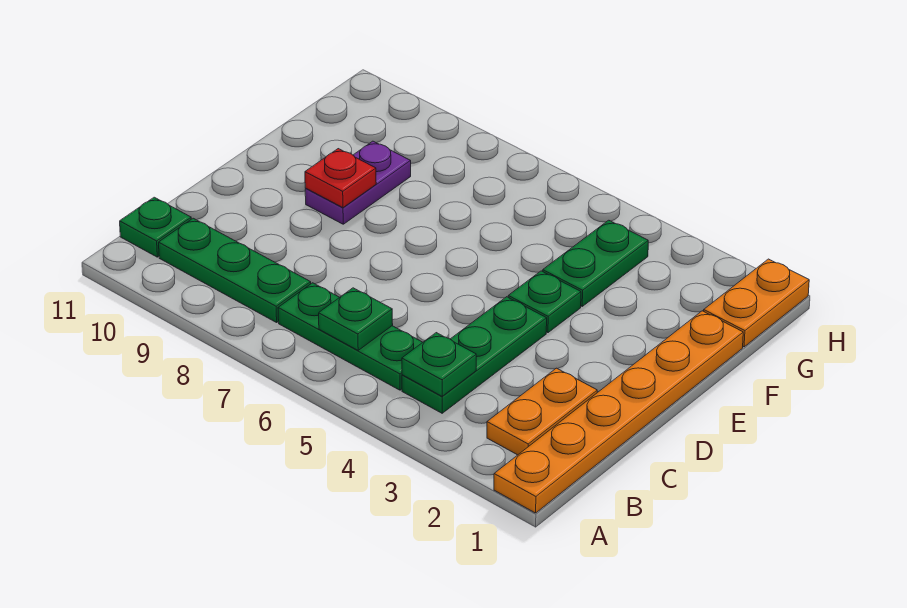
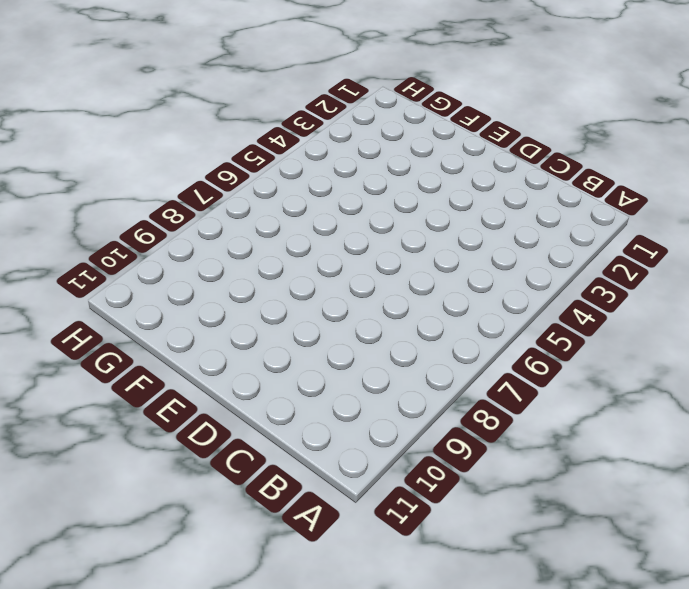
none -> orange 1x6 plate [494,311,743,513]
none -> orange 1x2 plate [487,368,597,455]
none -> green 1x3 plate [402,297,547,413]

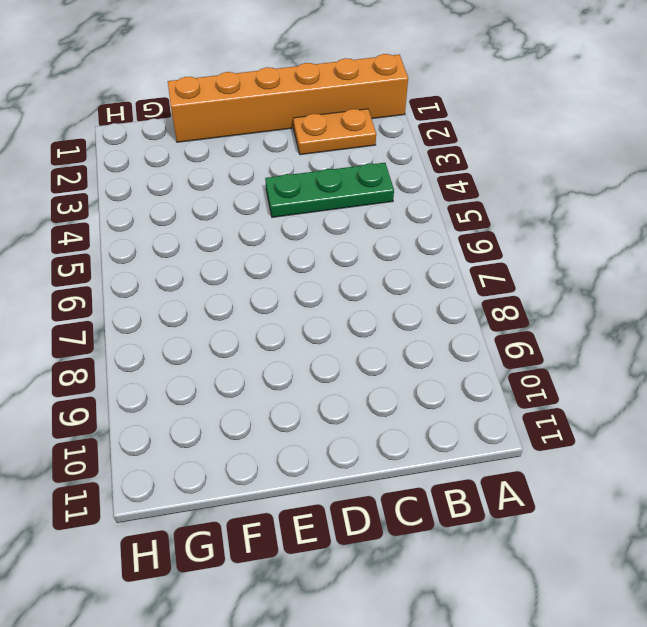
orange 1x6 brick [168,54,408,142] -> orange 1x6 plate [494,311,743,513]
none -> green 1x3 plate [278,283,423,390]
none -> green 1x3 plate [159,218,311,323]
none -> green 1x1 plate [120,197,191,257]

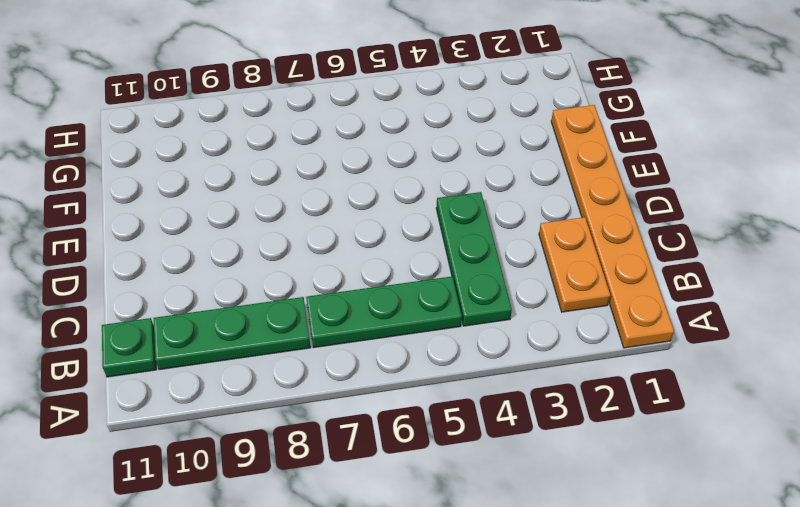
none -> green 1x1 plate [508,271,581,333]
none -> purple 1x2 plate [305,141,411,224]
none -> green 1x2 plate [543,220,648,306]

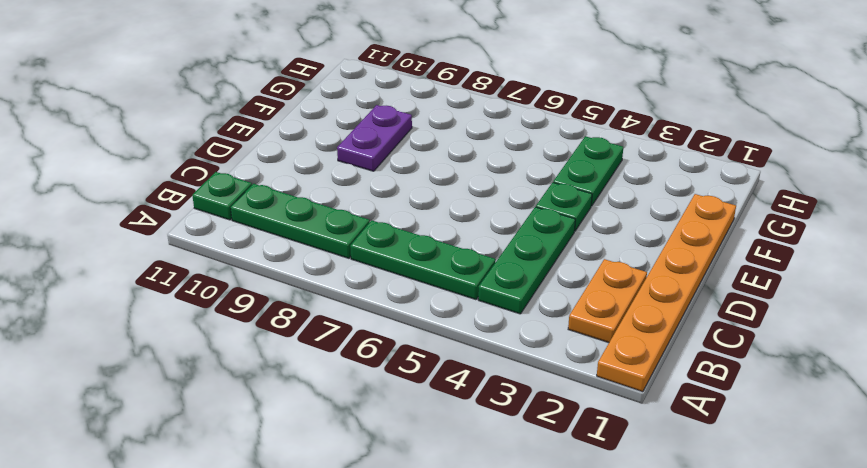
none -> orange 1x2 plate [704,259,809,347]
none -> green 1x1 plate [402,333,476,396]
none -> green 1x1 plate [319,288,393,350]

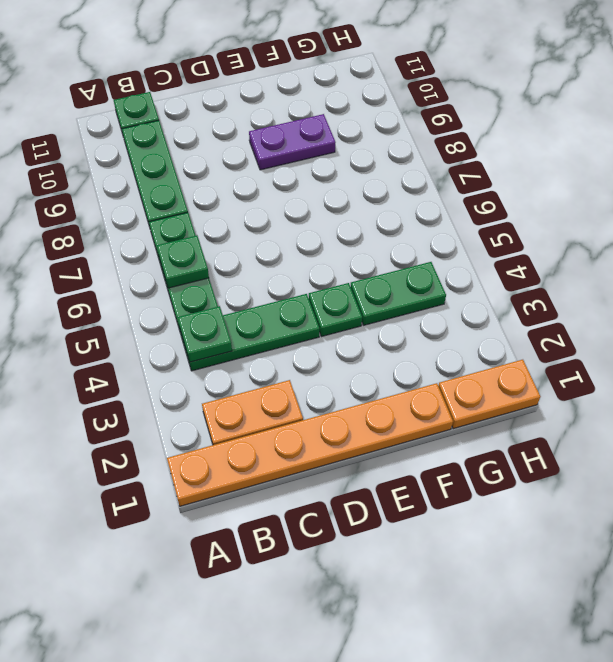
none -> red 1x1 plate [305,149,376,208]

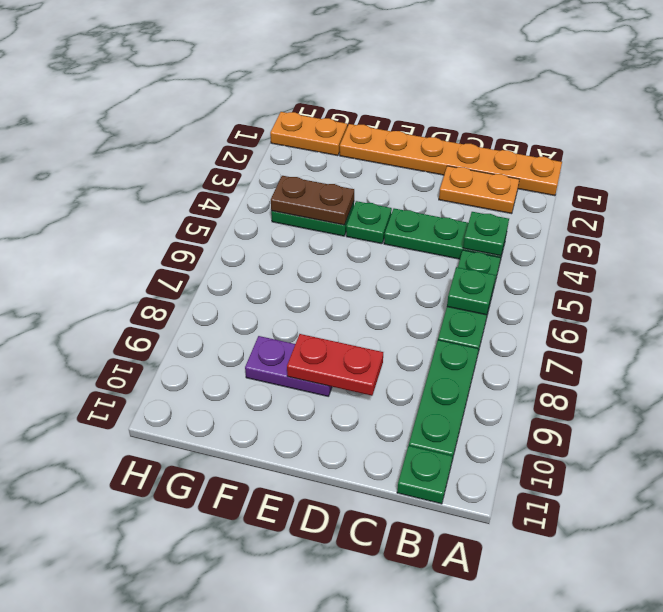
red 1x2 plate [287,334,383,396] -> red 1x1 plate [305,149,376,208]
brown 1x2 plate [271,176,354,225] -> none

